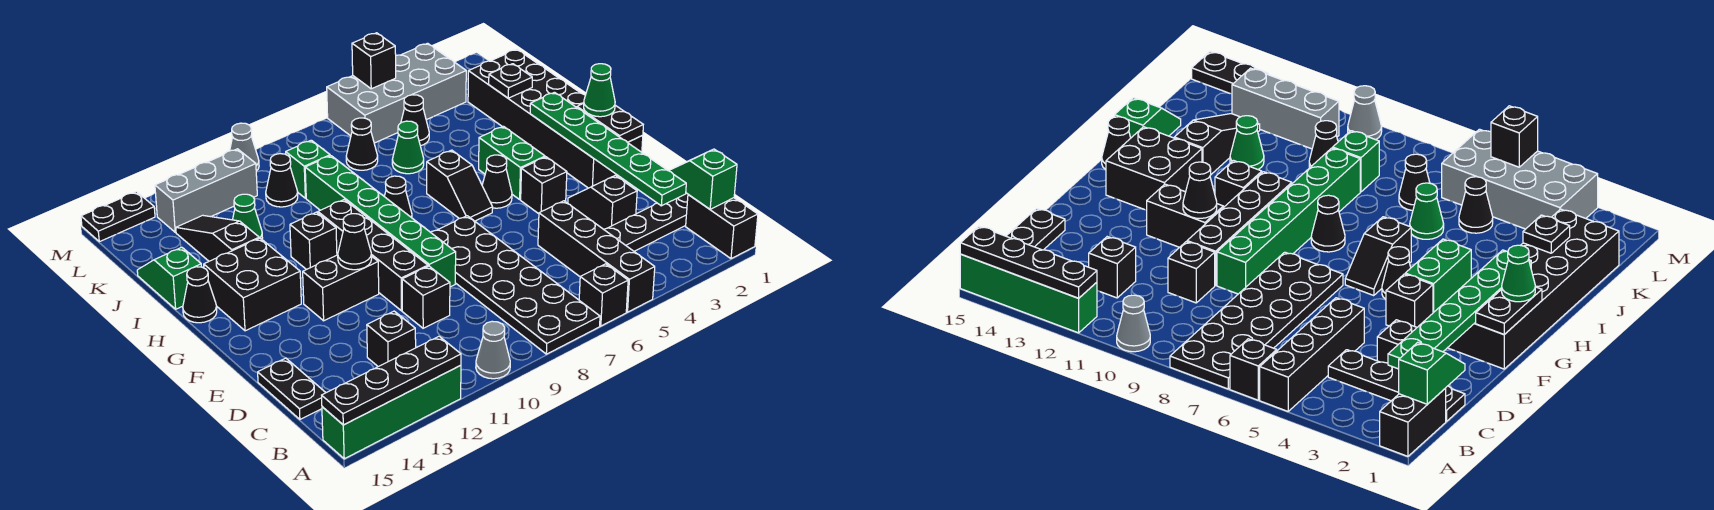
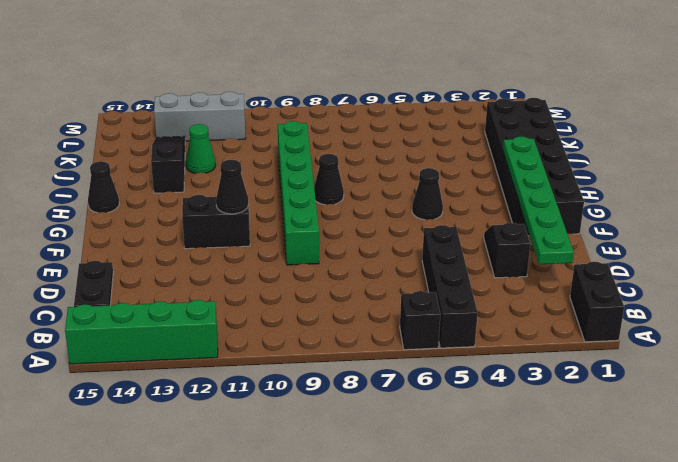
none -> black 2x6 plate [431,216,600,354]
none -> grey 1x1 cone [476,321,510,379]
none -> black 1x4 plate [604,193,688,251]
none -> black 1x1 brick [367,311,416,367]

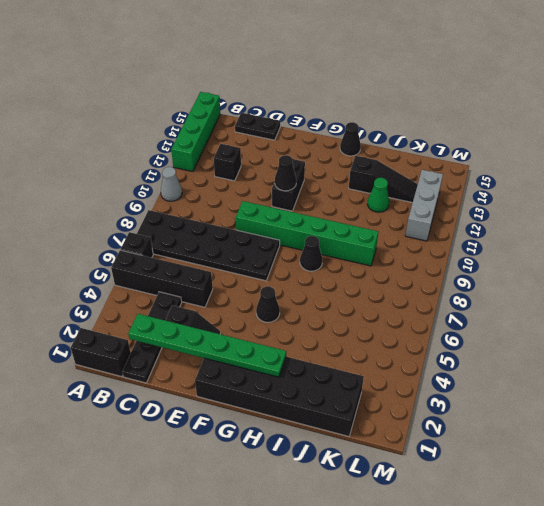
none -> black 1x1 brick [402,266,450,328]
none -> black 1x4 brick [318,200,428,311]
none -> black 1x1 brick [521,157,567,214]
none -> green 1x2 brick [479,126,545,199]

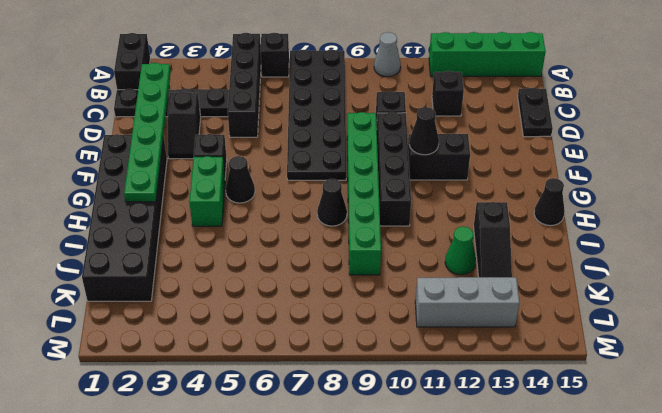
none -> black 1x2 slope [427,150,493,221]
none -> black 2x2 brick [204,238,301,331]
none -> black 1x1 brick [290,212,337,270]
none -> green 1x2 slope [137,247,201,309]

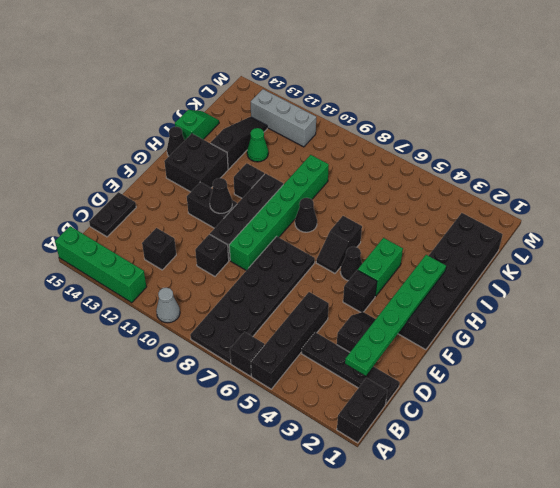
none -> green 1x1 cone [392,121,424,174]
none -> black 1x1 cone [401,95,429,146]
none -> black 1x1 cone [346,118,378,170]
none -> green 1x1 brick [286,140,330,198]

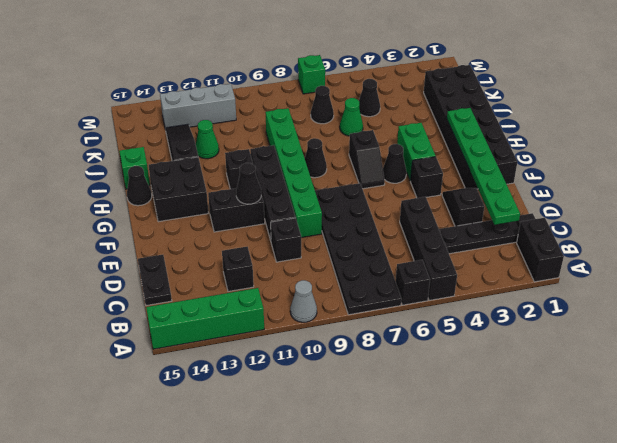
green 1x1 brick [298,55,325,94] -> green 1x1 brick moved to [286,140,330,198]
none -> black 1x1 cone [266,154,298,207]
none -> grey 2x4 brick [327,43,466,143]
none -> grey 1x1 cone [230,123,259,171]
none -> black 1x2 plate [81,192,155,242]

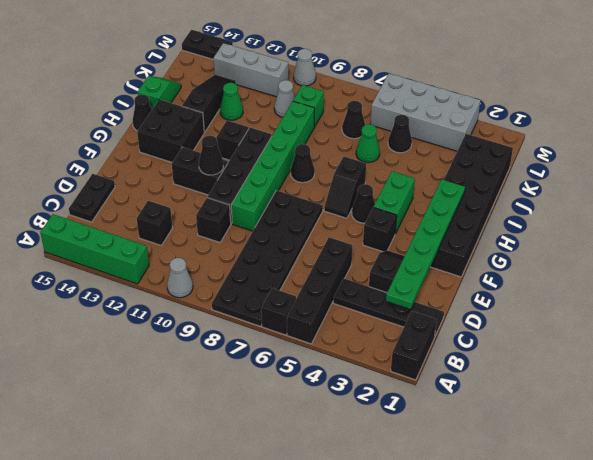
grey 1x1 cone [274,80,295,117] -> black 1x1 cone [266,154,298,207]
none -> black 1x4 plate [322,336,461,425]
none -> green 1x2 slope [669,149,737,209]
none -> black 1x2 plate [577,103,643,142]
none -> black 1x1 plate [489,64,532,98]

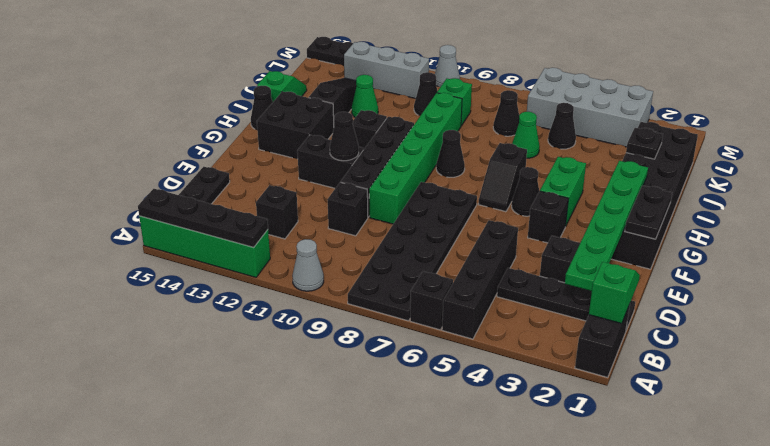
none -> black 1x1 brick [352,33,396,89]
none -> green 1x1 cone [584,64,615,117]

